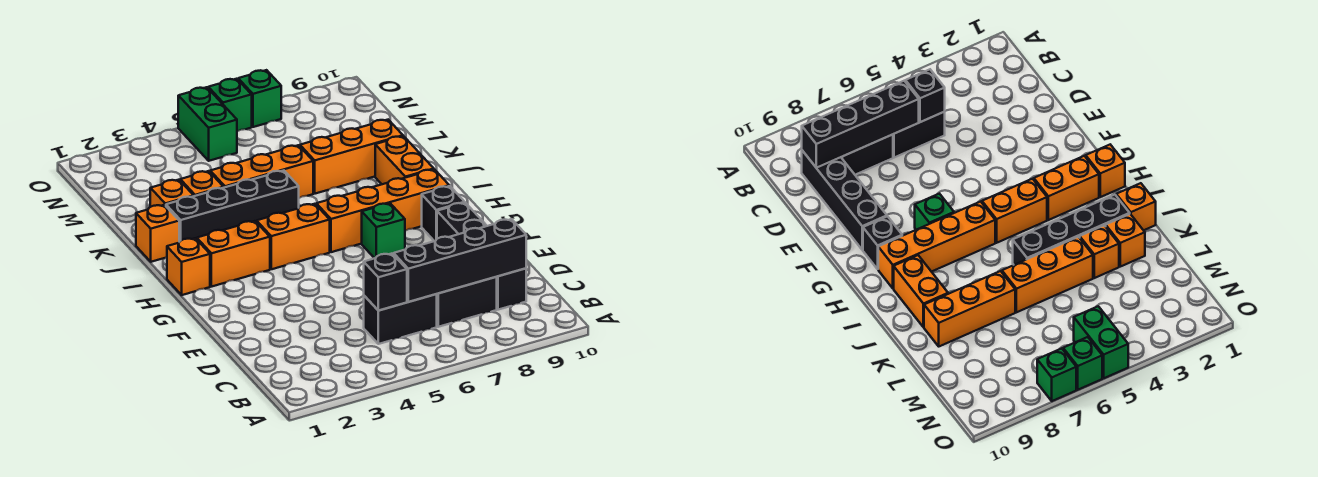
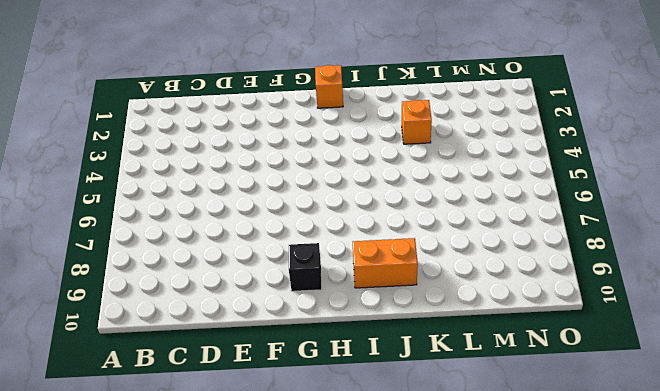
none -> black 1x2 brick [364,294,437,344]
none -> black 1x2 brick [437,277,497,327]
none -> black 1x4 brick [437,203,526,310]

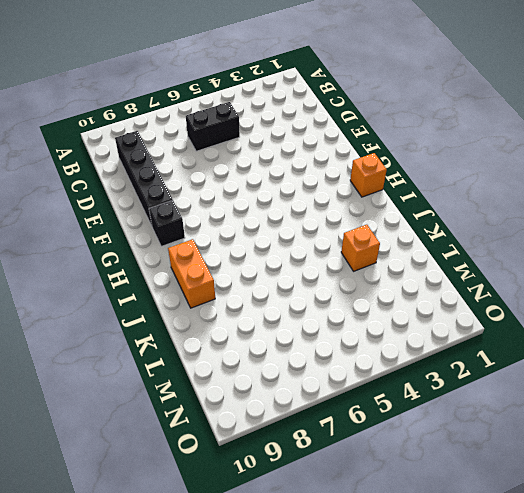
none -> black 1x2 brick [437,277,497,327]
none -> green 1x1 brick [362,203,405,258]
none -> orange 1x2 brick [197,221,270,287]

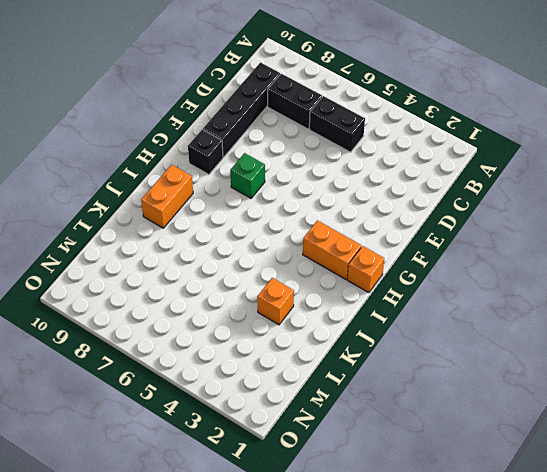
none -> orange 1x2 brick [257,204,330,269]
none -> orange 1x4 brick [316,169,449,252]
none -> orange 1x1 brick [136,205,179,262]

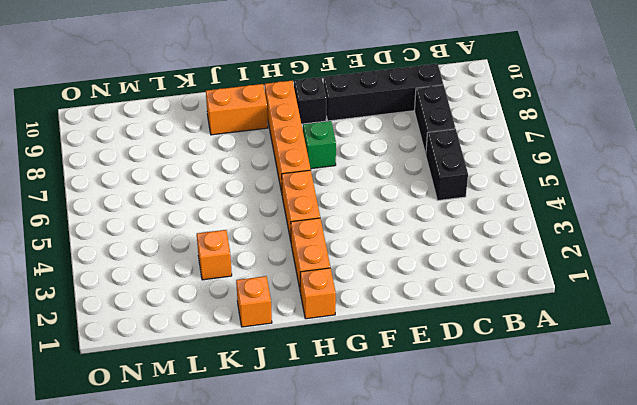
none -> black 1x4 brick [166,171,299,242]
none -> orange 1x1 brick [150,180,193,207]
none -> orange 1x3 brick [210,145,313,198]

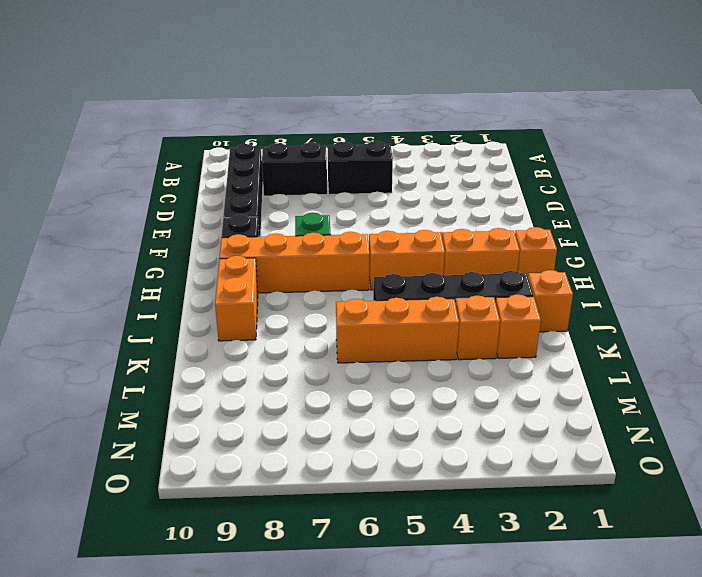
none -> orange 1x3 brick [300,120,403,194]
none -> green 1x2 brick [178,87,237,161]
none -> green 1x1 brick [208,79,252,131]

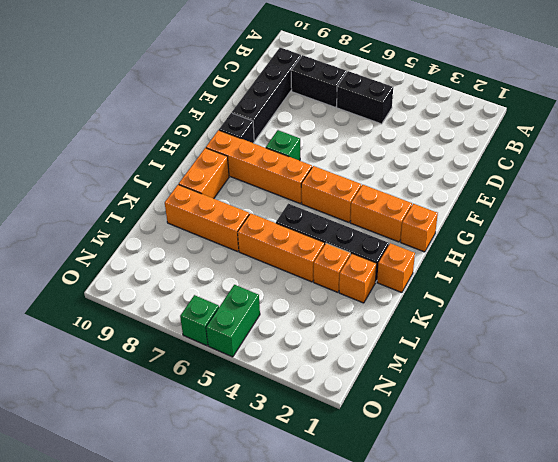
none -> green 1x1 brick [238,70,281,127]
none -> black 1x1 brick [364,254,407,311]
none -> black 1x4 brick [394,219,526,302]

